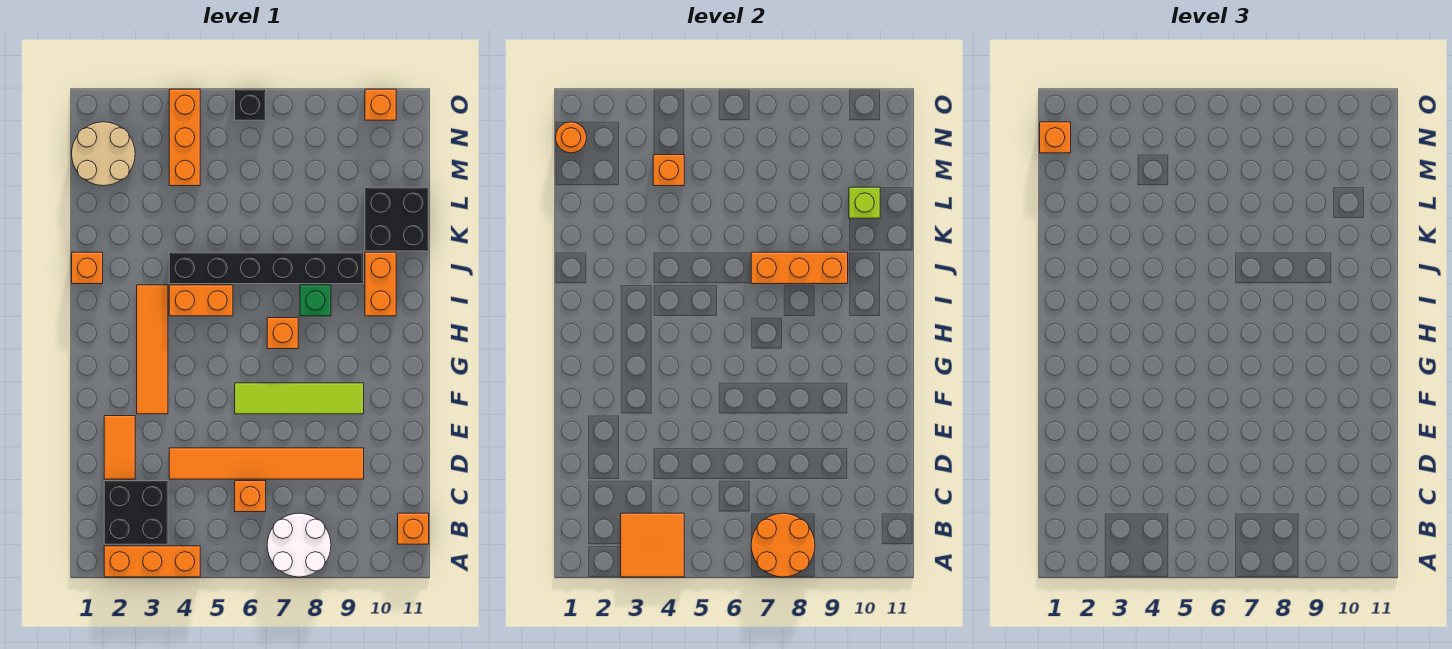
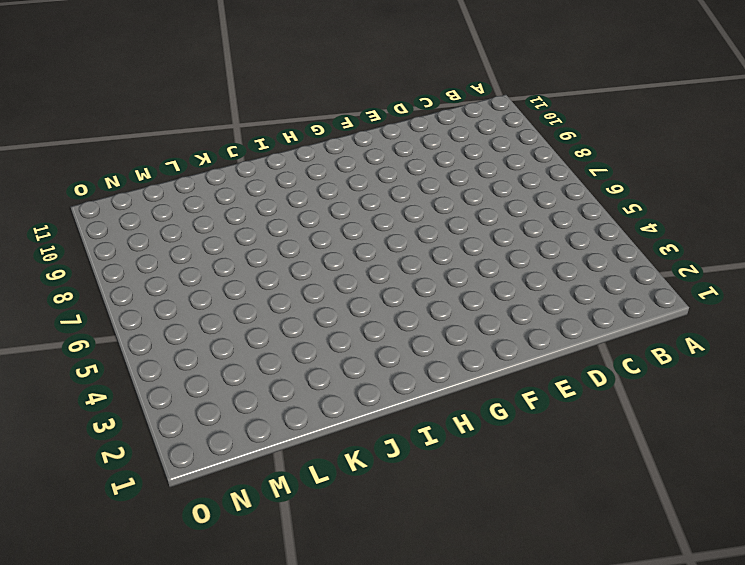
none -> orange 1x3 brick [104,546,200,577]
none -> white 2x2 round brick [267,513,331,577]
none -> black 2x2 brick [104,481,168,544]

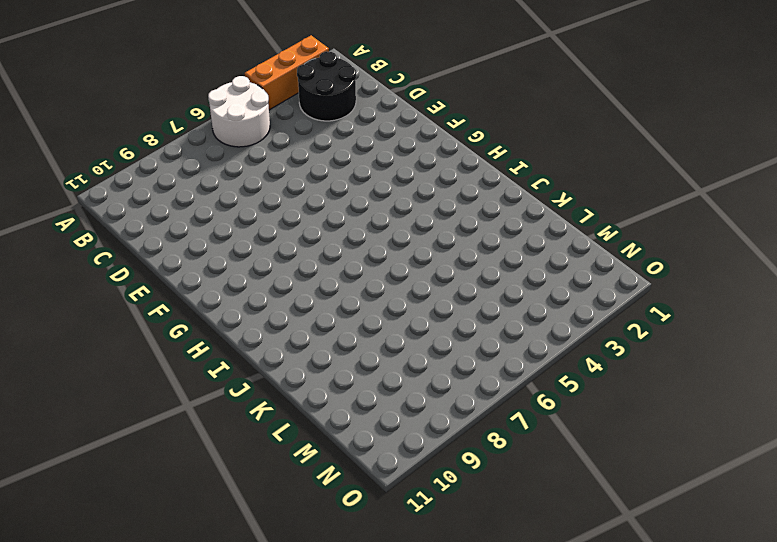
white 2x2 round brick [208,76,270,147] -> white 2x2 round brick moved to [267,513,331,577]
black 2x2 round brick [297,51,356,121] -> black 2x2 brick [104,481,168,544]
none -> orange 1x1 brick [398,513,429,544]
none -> orange 1x1 brick [235,481,266,512]
none -> orange 1x2 tile [104,416,135,479]

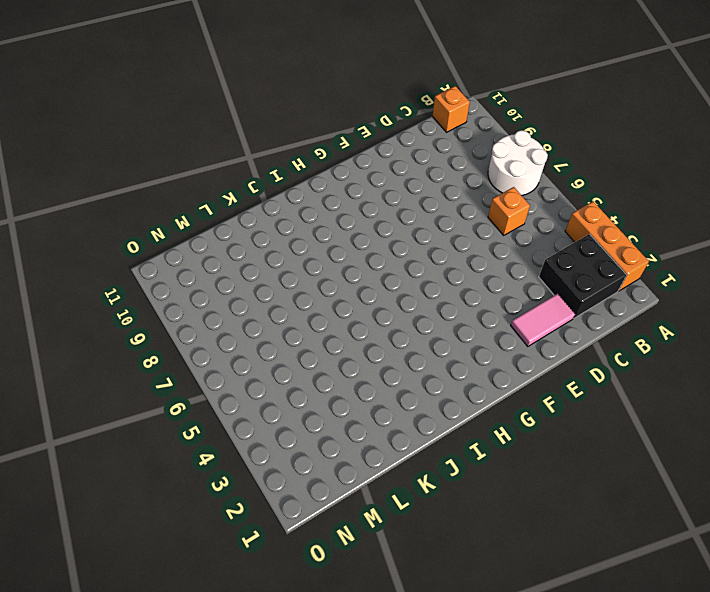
pink 1x2 tile [511,294,575,346] -> orange 1x2 tile [104,416,135,479]
none -> orange 1x6 tile [169,448,364,479]
none -> orange 1x4 tile [137,285,168,414]
none -> lime 1x4 tile [235,383,364,414]

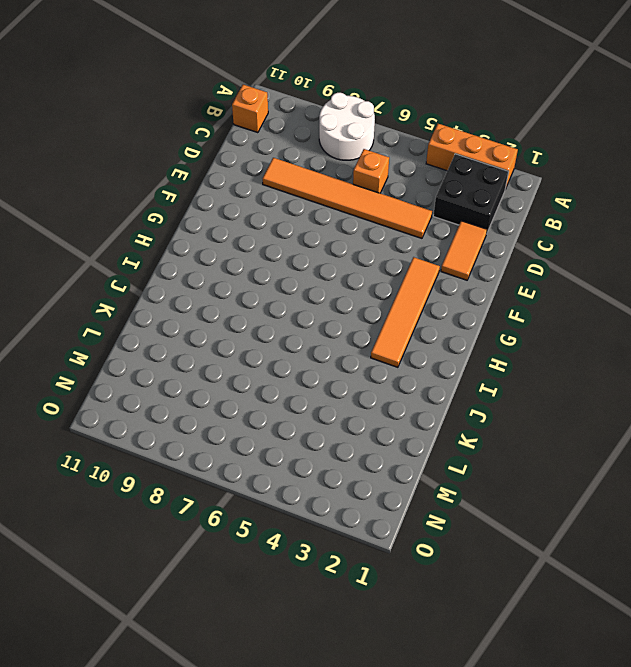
none -> lime 1x4 tile [235,383,364,414]
none -> orange 1x1 brick [267,318,298,349]
none -> orange 1x2 brick [169,285,233,316]

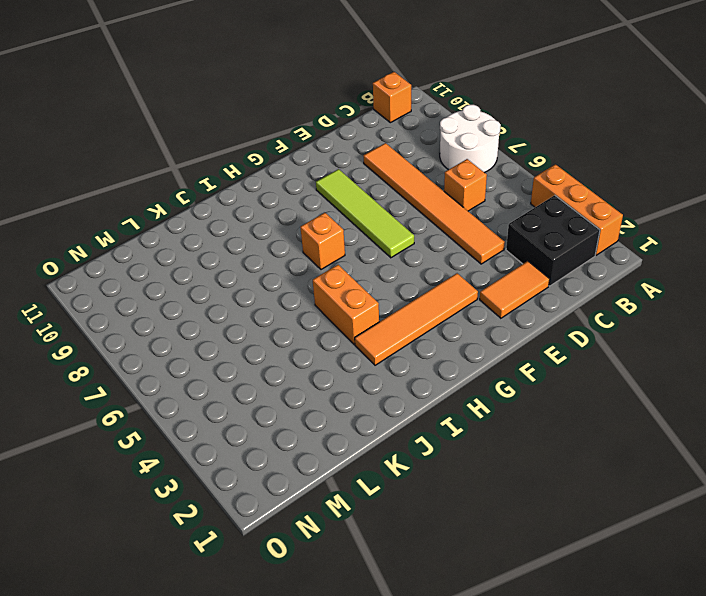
none -> green 1x1 brick [300,285,331,316]
none -> orange 1x2 brick [365,252,396,316]
none -> orange 1x1 brick [72,252,103,284]

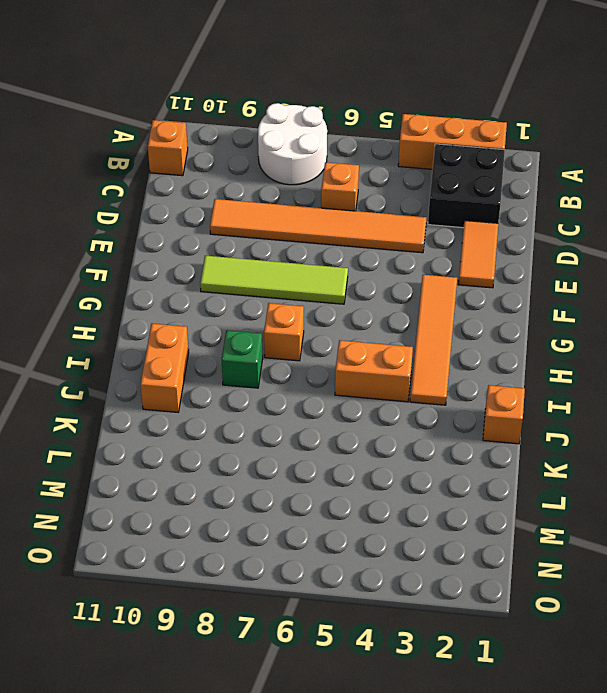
none -> black 1x6 brick [169,252,364,284]
none -> black 2x2 brick [365,187,429,251]
none -> tan 2x2 round brick [72,122,135,186]

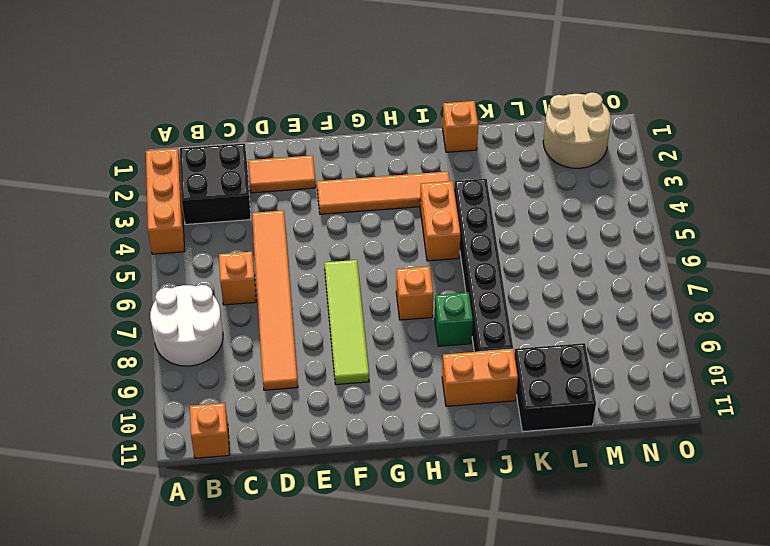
none -> orange 1x3 brick [169,89,200,186]
none -> black 1x1 brick [235,89,266,120]
none -> orange 1x1 brick [365,89,396,120]

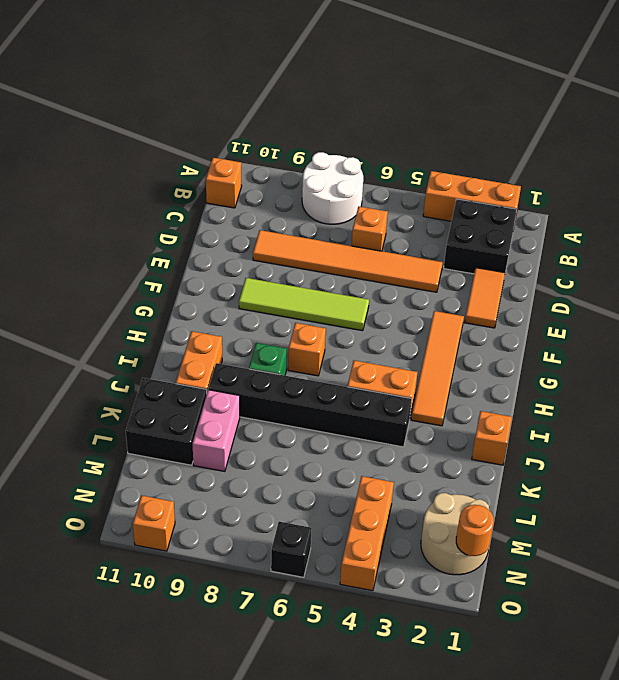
pink 1x2 brick [193,390,240,471] -> none
none -> orange 2x2 tile [621,513,684,577]
none -> orange 2x2 round brick [751,513,815,577]
none -> orange 1x3 brick [751,252,848,284]

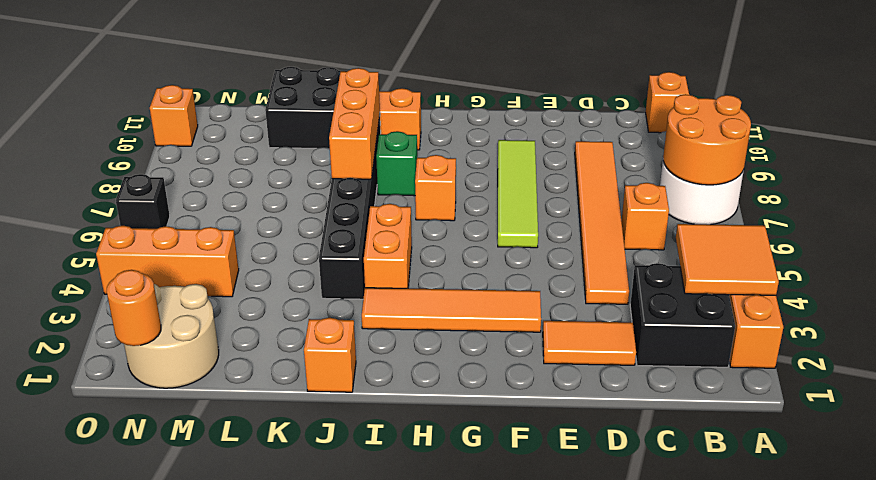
none -> lime 1x1 brick [849,187,880,218]
none -> orange 1x1 brick [653,155,684,186]
none -> orange 1x1 brick [1040,122,1071,153]

